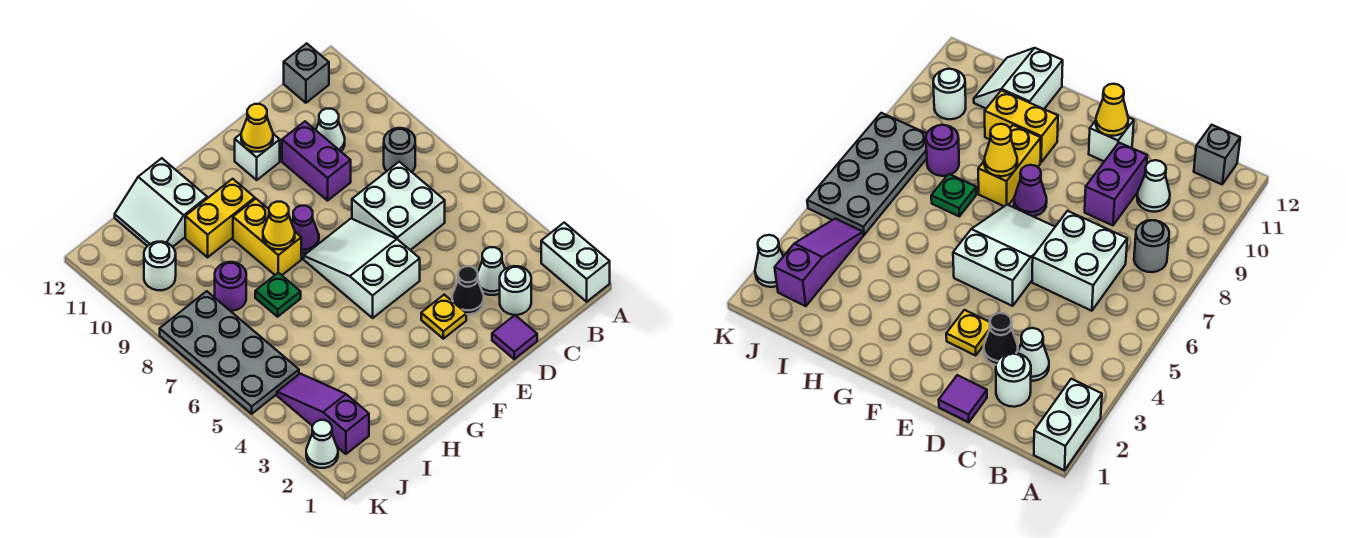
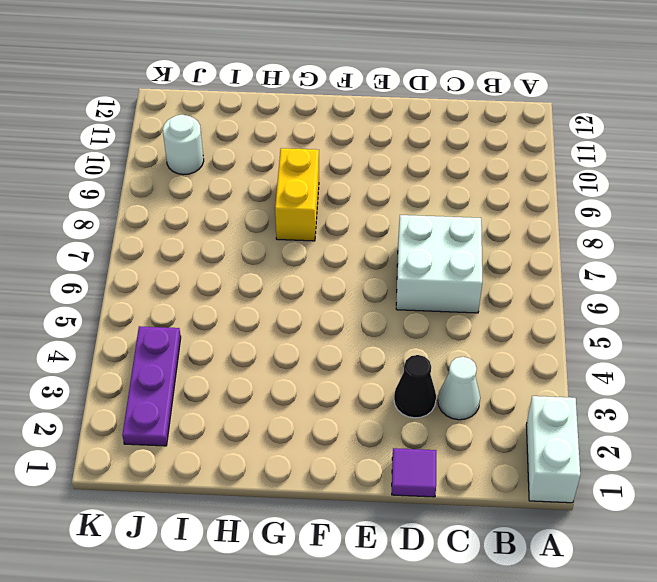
purple 1x3 plate [122,326,181,446] -> purple 1x3 slope [277,374,369,454]
none -> grey 1x1 round brick [384,128,415,172]
none -> grey 1x1 brick [284,43,329,103]
none -> white 1x1 round brick [500,266,531,315]

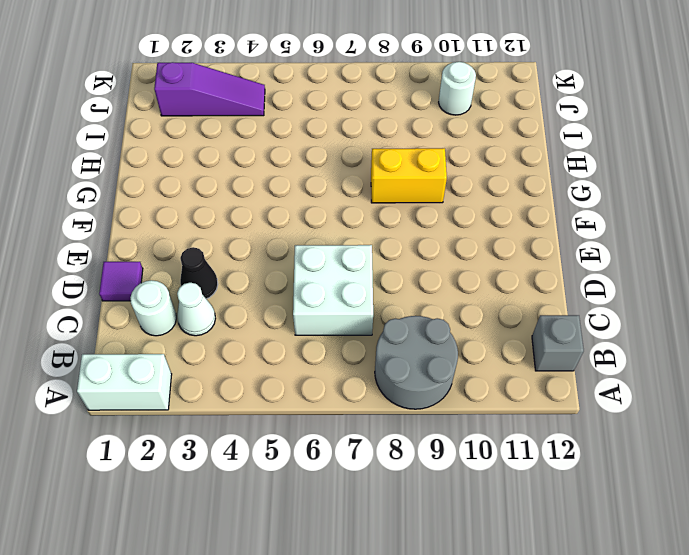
grey 2x2 round brick [375,316,458,409] -> grey 1x1 round brick [384,128,415,172]
none -> white 1x1 cone [316,108,345,151]
none -> purple 1x2 brick [282,122,351,201]
none -> yellow 1x1 plate [421,295,466,339]

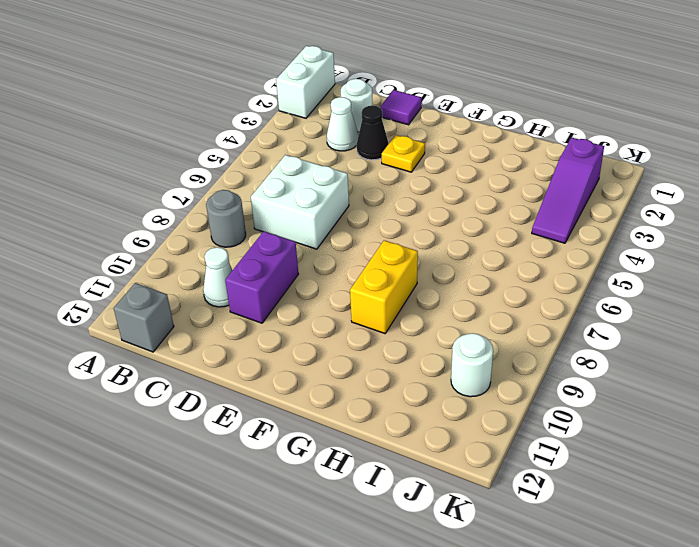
none -> white 2x3 slope [304,219,420,318]
none -> white 1x1 brick [235,134,280,180]
none -> purple 1x1 cone [292,206,319,253]

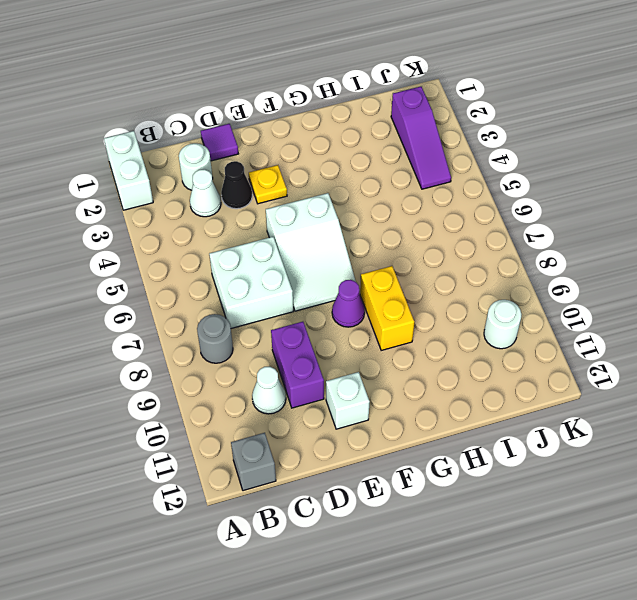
none -> yellow 1x2 brick [185,179,255,257]
none -> green 1x1 plate [255,273,301,317]
none -> white 2x2 slope [115,158,207,247]

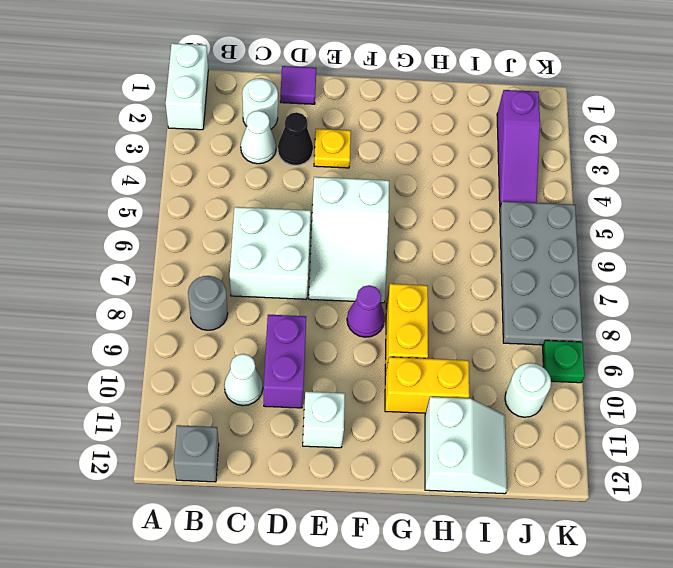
green 1x1 plate [543,340,585,383] -> green 1x1 plate moved to [255,273,301,317]
none -> purple 1x1 round brick [215,262,246,311]
none -> white 1x1 cone [306,420,338,468]
none -> yellow 1x1 cone [241,104,273,152]

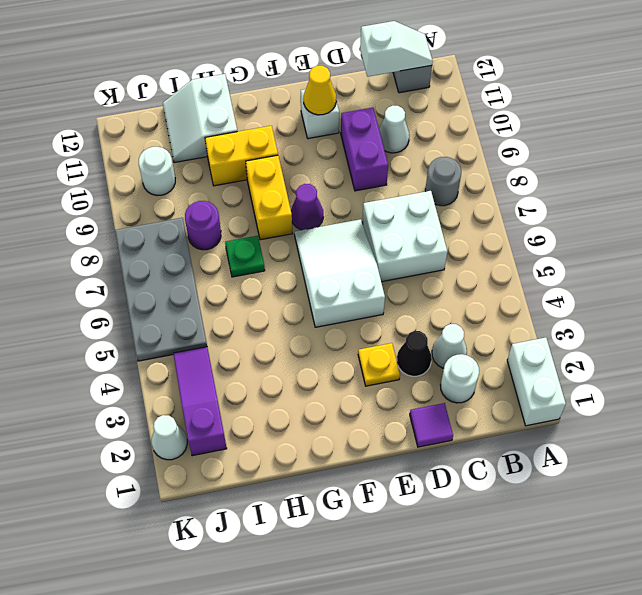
white 1x2 slope [360,21,433,77] -> none
none -> yellow 1x1 cone [263,202,295,249]

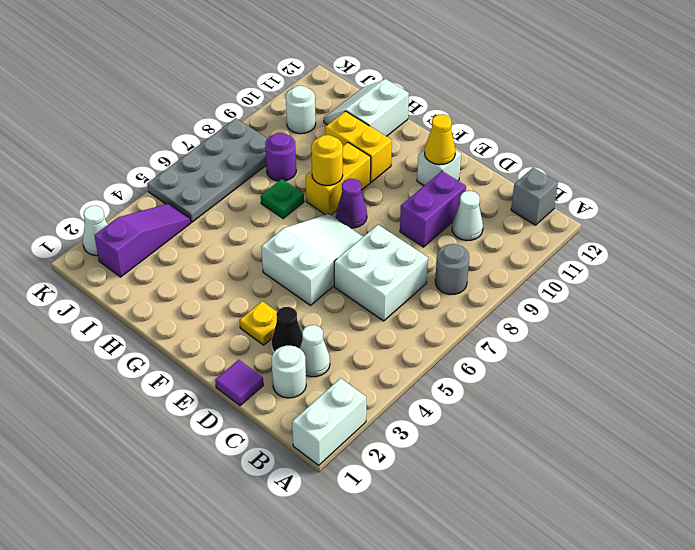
yellow 1x1 round brick [311,135,343,186] -> yellow 1x1 cone [263,202,295,249]

